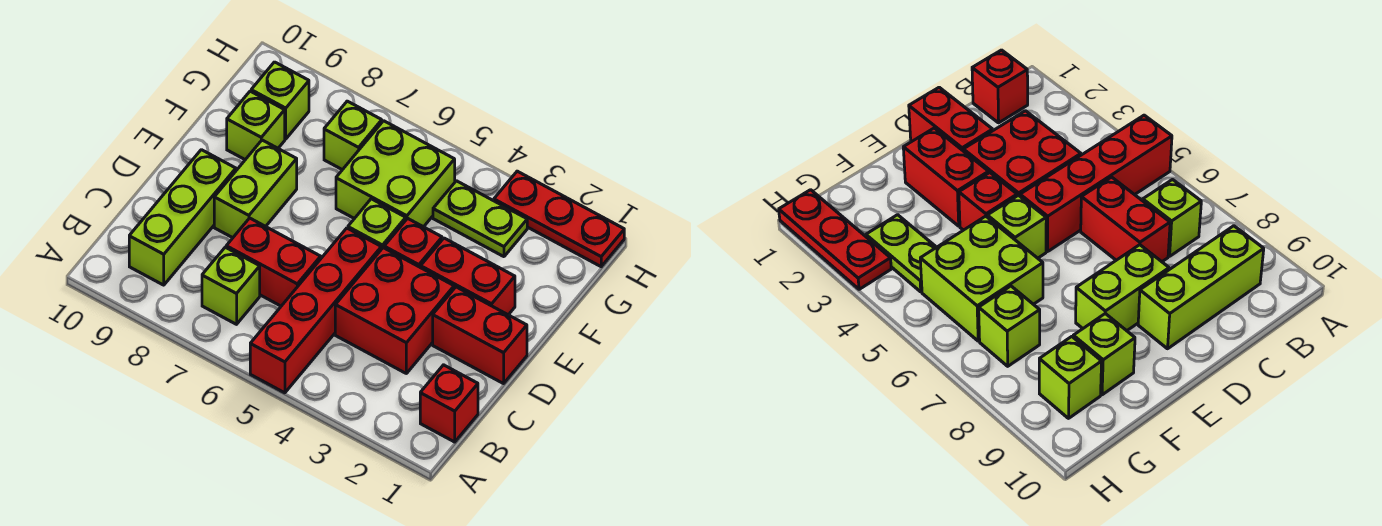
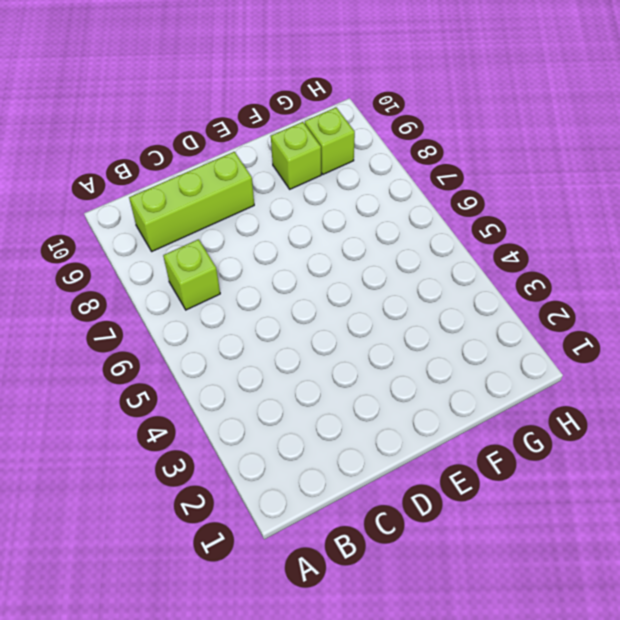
none -> red 1x4 brick [250,228,381,393]
none -> red 1x1 brick [420,365,478,442]
none -> red 2x2 brick [335,248,454,373]

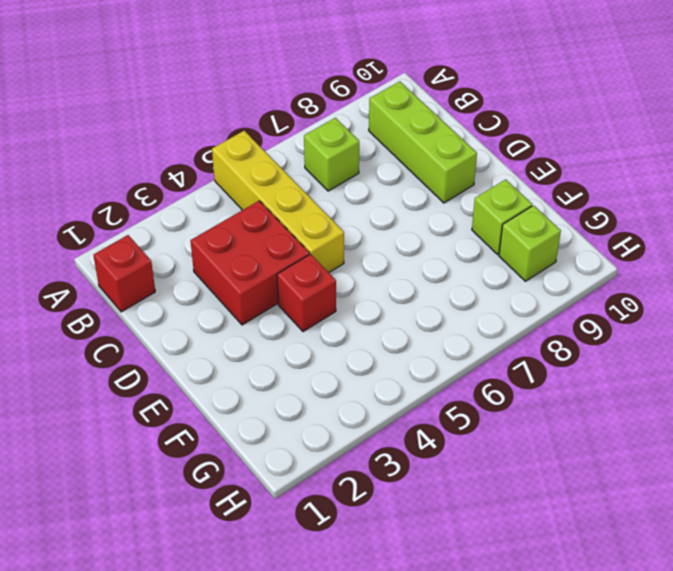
yellow 1x4 brick [212,131,344,273] -> red 1x4 brick [250,228,381,393]
none -> red 1x2 brick [226,218,321,306]
none -> red 1x2 brick [433,287,527,384]
none -> lime 1x2 brick [214,140,297,238]

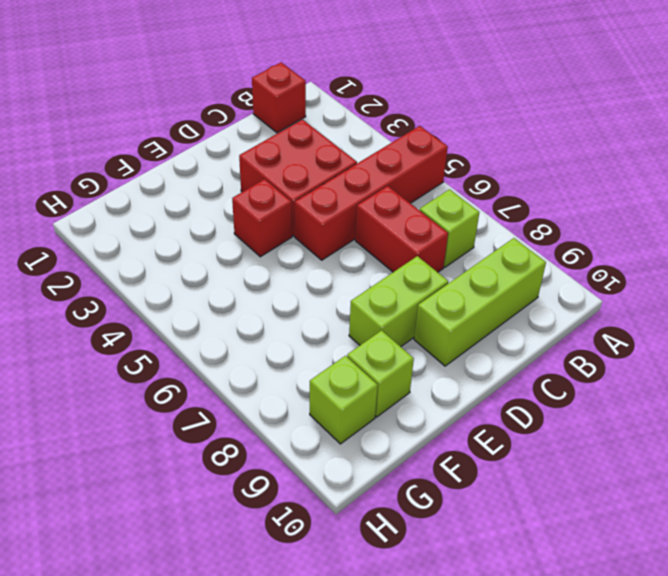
none -> red 1x2 brick [433,287,527,384]
none -> red 1x2 brick [421,238,515,315]
none -> lime 1x1 brick [348,199,406,249]

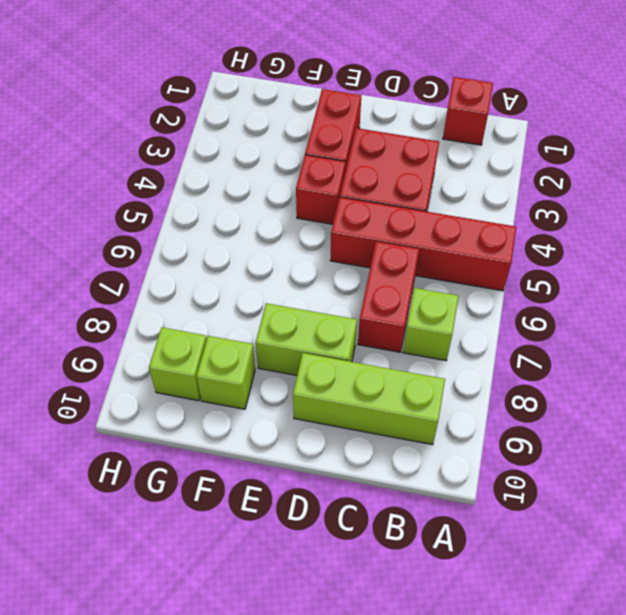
none -> red 1x2 brick [433,287,527,384]
none -> lime 1x1 brick [348,199,406,249]
none -> lime 2x2 brick [336,121,455,227]

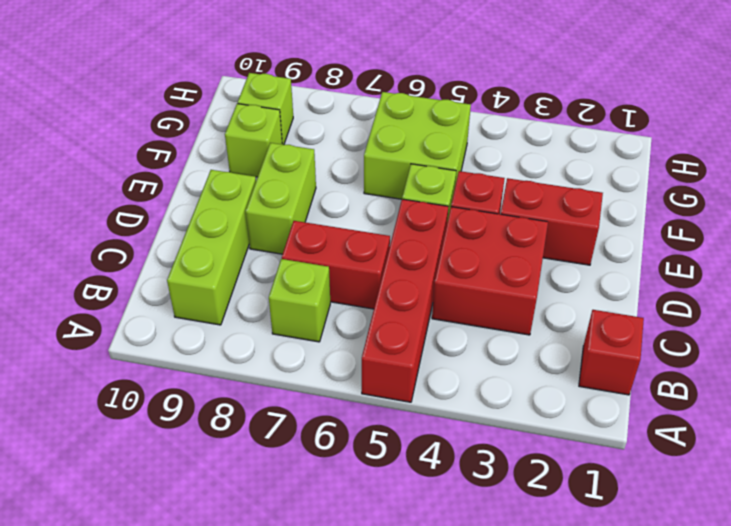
none -> red 1x2 brick [433,287,527,384]
none -> lime 1x2 plate [433,181,527,257]
none -> lime 1x1 brick [324,101,382,170]

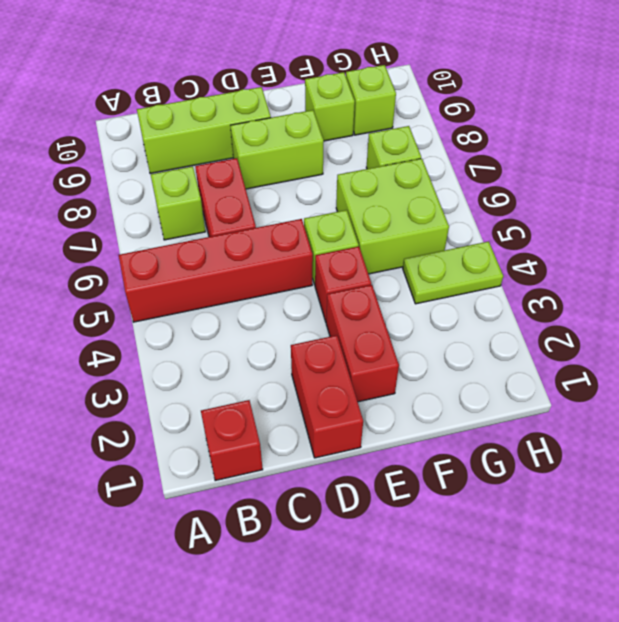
lime 1x2 plate [403,241,503,304] -> lime 1x2 plate turned to [433,181,527,257]
none -> red 2x2 brick [335,248,454,373]
none -> red 1x3 plate [494,171,624,267]

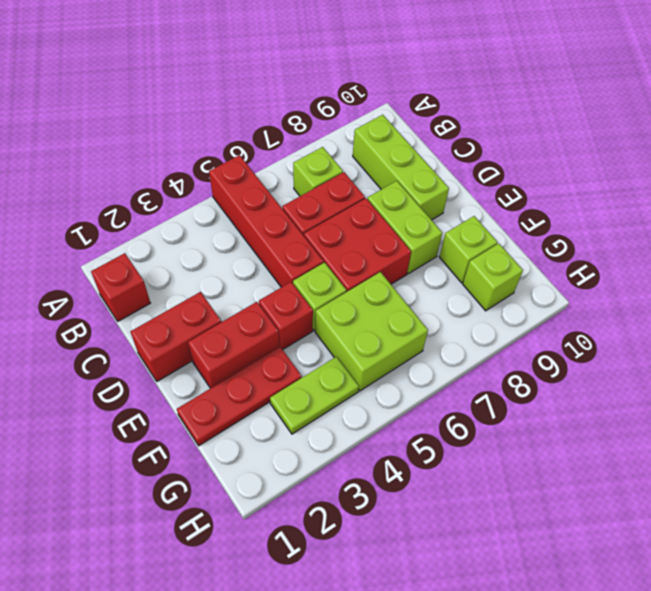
red 2x2 brick [304,198,411,292] -> red 2x2 brick moved to [335,248,454,373]
red 1x3 plate [177,347,302,446] -> red 1x3 plate moved to [494,171,624,267]
none -> lime 1x1 brick [324,101,382,170]

